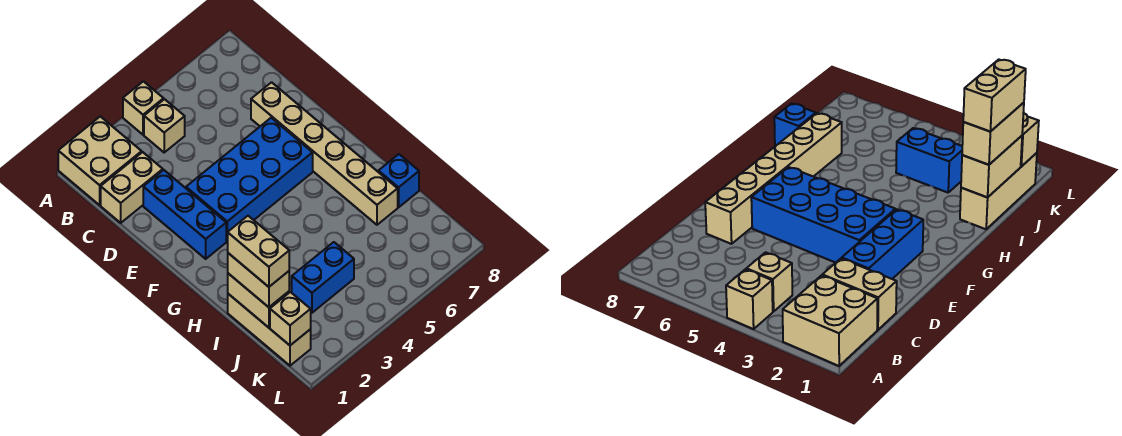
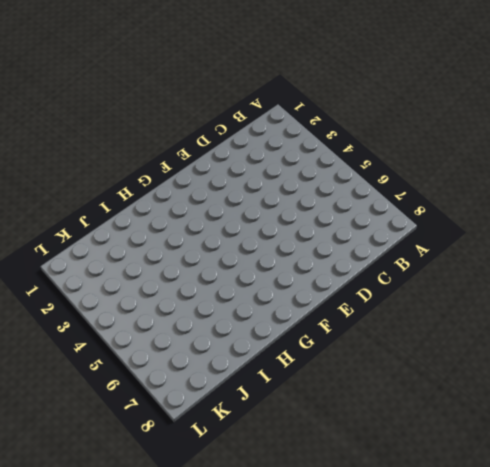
none -> tan 2x2 brick [58,116,142,205]
none -> tan 1x1 brick [123,81,164,135]
none -> tan 1x1 brick [144,99,185,152]

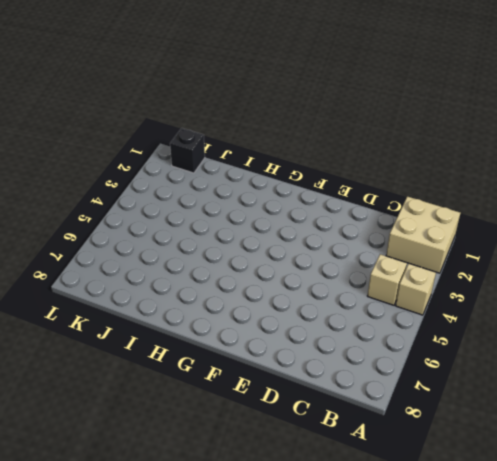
black 1x1 brick [170,128,205,173] -> tan 1x3 brick [228,294,311,366]
none -> tan 1x2 brick [101,152,163,223]
none -> blue 1x3 brick [143,170,226,259]
none -> tan 1x6 brick [251,82,398,225]

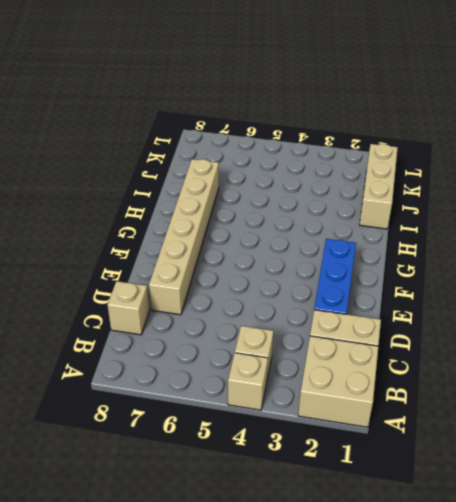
tan 1x1 brick [108,281,149,335] -> tan 1x1 brick moved to [270,292,311,345]
none -> blue 2x4 brick [186,118,313,241]
none -> blue 1x1 brick [378,154,419,207]
none -> blue 1x2 brick [292,242,354,313]

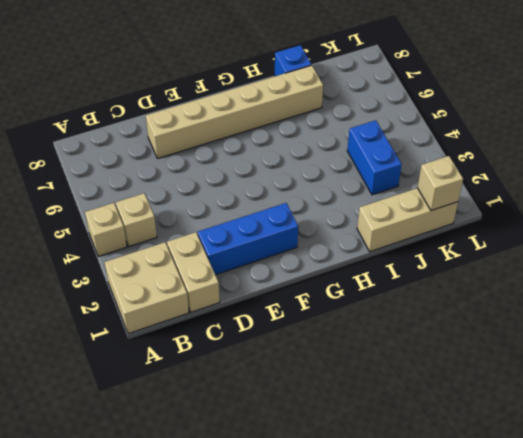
none -> blue 2x4 brick [186,118,313,241]
none -> tan 1x2 brick [228,273,289,328]
none -> tan 1x2 brick [228,253,289,307]

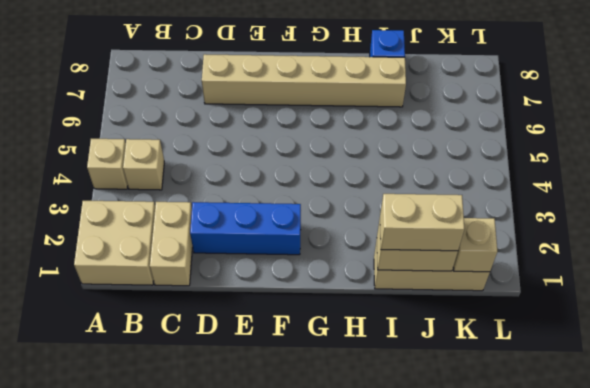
none -> blue 2x4 brick [186,118,313,241]
none -> blue 1x2 brick [292,242,354,313]
none -> tan 1x2 brick [227,216,289,287]

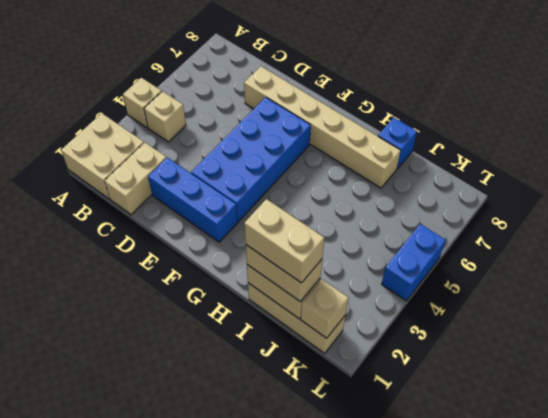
blue 1x2 brick [382,224,446,301] -> blue 1x2 brick moved to [292,242,354,313]

